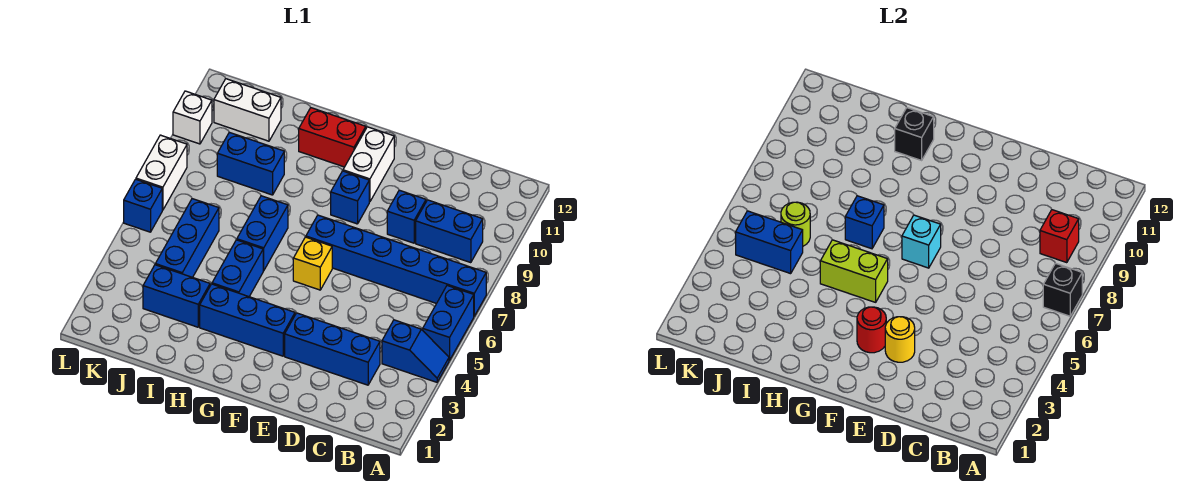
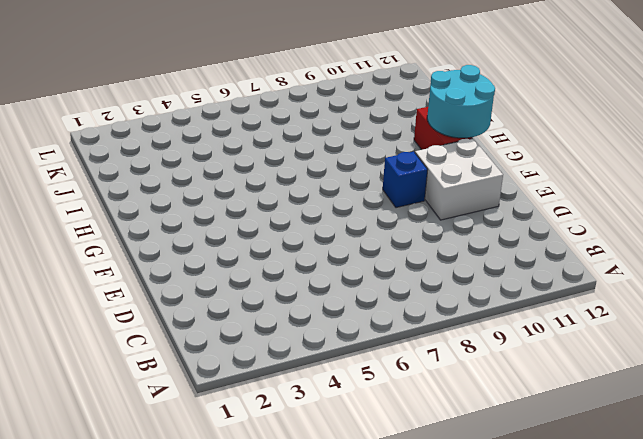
white 2x2 brick [415,138,503,220] -> white 1x2 brick [343,127,394,202]
cyan 2x2 round brick [427,65,495,138] -> black 1x1 brick [895,108,934,160]
none -> blue 1x2 slope [382,320,449,382]
none -> blue 1x2 brick [423,286,474,360]
none -> blue 1x6 brick [306,215,486,316]
none -> blue 1x2 brick [416,200,483,263]

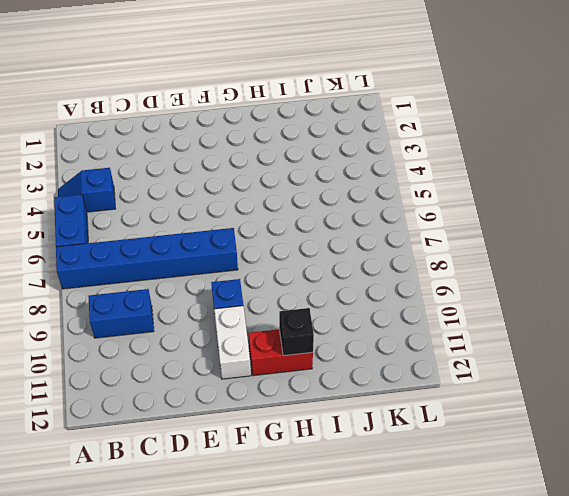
none -> blue 1x3 brick [285,313,380,385]
none -> blue 1x1 brick [387,190,426,243]
none -> blue 1x3 brick [200,284,295,356]
none -> yellow 1x1 brick [293,237,332,290]

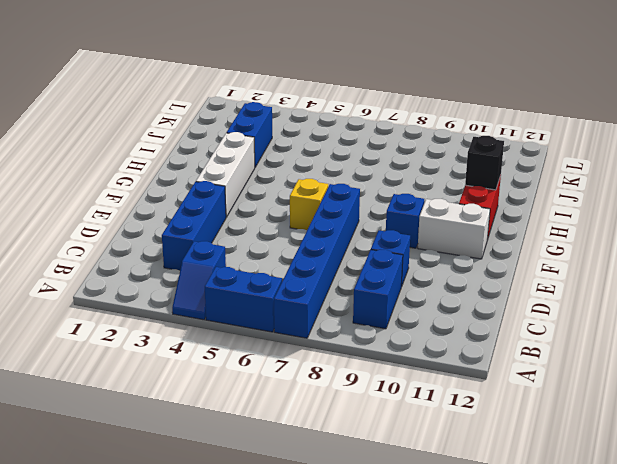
white 1x3 brick [196,132,255,217] -> blue 1x3 brick [200,284,295,356]
none -> blue 1x2 brick [212,240,263,297]
none -> blue 1x2 brick [237,196,288,271]
none -> blue 1x2 brick [217,132,284,195]
none -> blue 1x3 brick [155,199,219,277]

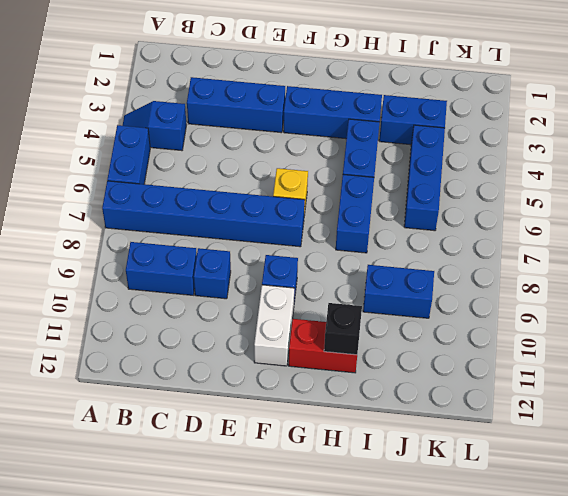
none -> white 1x2 brick [214,79,281,141]
none -> blue 1x1 brick [124,179,162,232]
none -> white 1x2 brick [136,135,187,210]
none -> white 1x1 brick [173,91,212,144]

